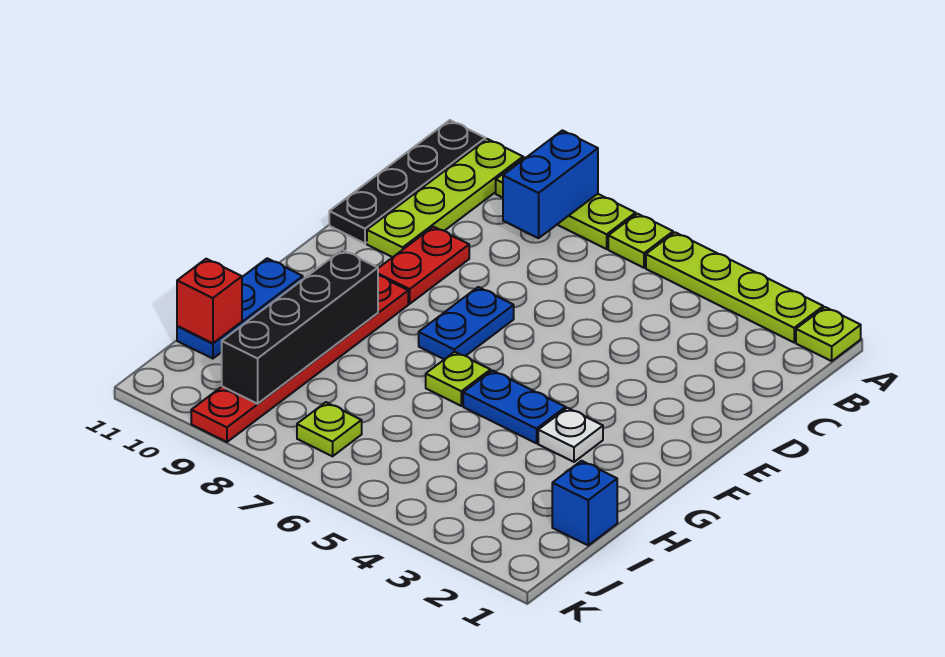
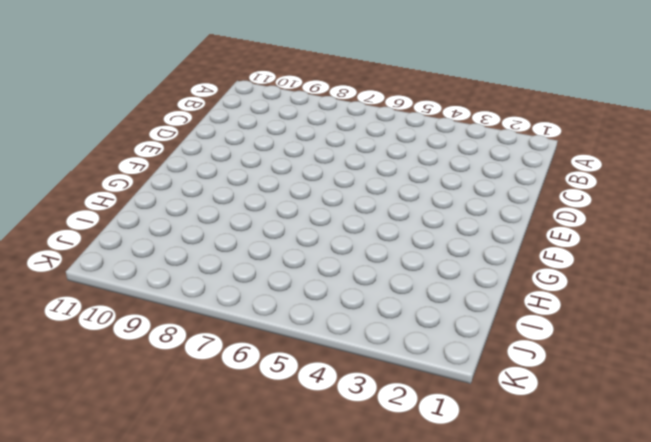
none -> lime 1x1 plate [796,307,861,361]
none -> lime 1x4 plate [646,232,823,342]
none -> lime 1x1 plate [608,214,673,268]

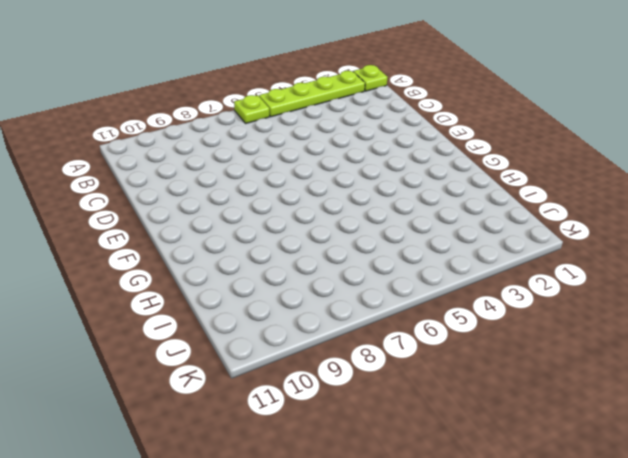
none -> lime 1x3 plate [496,158,636,249]
none -> lime 1x4 plate [367,139,523,257]
none -> black 1x4 plate [329,120,485,243]

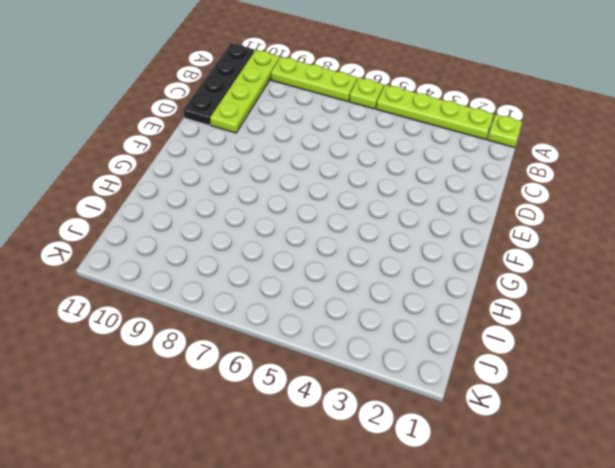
none -> red 1x2 plate [378,227,469,304]
none -> blue 1x2 plate [419,287,514,359]
none -> red 1x6 plate [191,276,408,442]

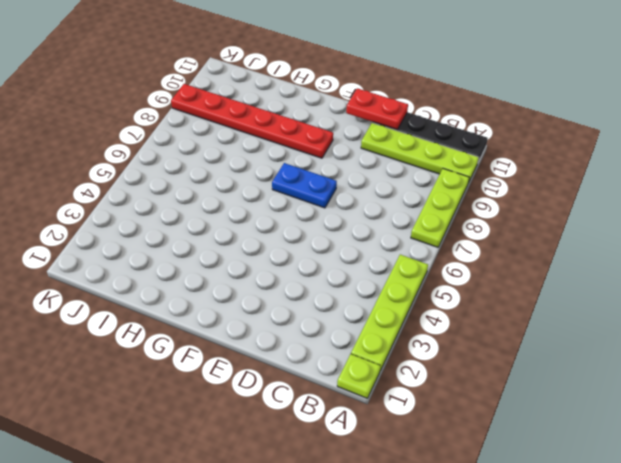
red 1x2 plate [346,88,408,130] -> red 1x2 plate moved to [378,227,469,304]
none -> lime 1x1 plate [608,214,673,268]
none -> white 1x1 plate [538,408,603,462]
none -> blue 1x2 plate [463,370,566,443]

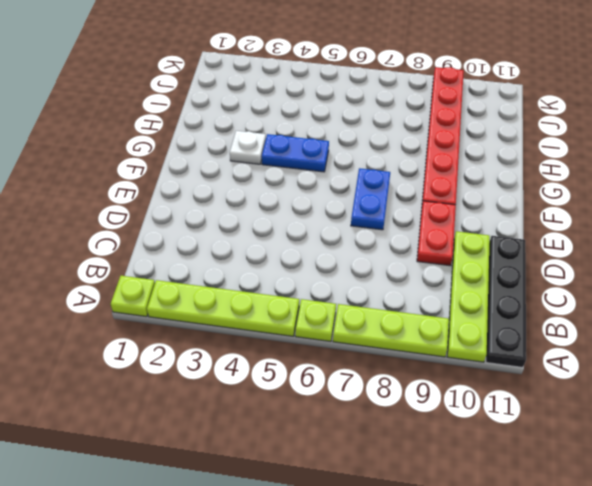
none -> lime 1x1 plate [426,352,490,406]
none -> blue 1x3 plate [177,258,303,359]
none -> blue 1x1 brick [552,461,617,545]

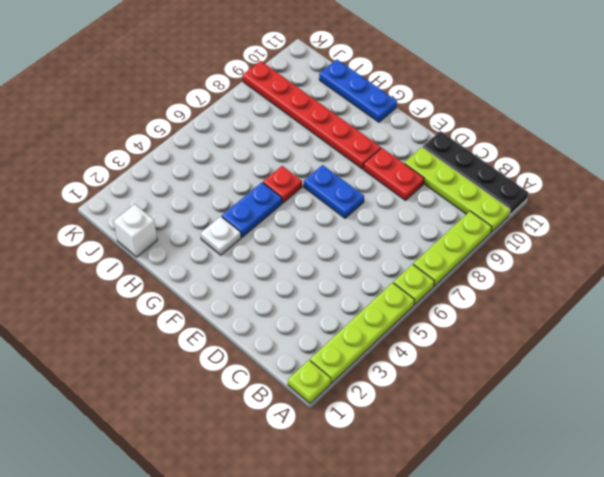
red 1x1 plate [263,166,302,203] -> lime 1x1 plate [426,352,490,406]
white 1x1 brick [114,204,157,257] -> blue 1x1 brick [552,461,617,545]
none -> lime 1x1 plate [297,402,362,456]
none -> blue 1x2 brick [503,130,598,238]
none -> black 1x4 brick [222,250,378,404]

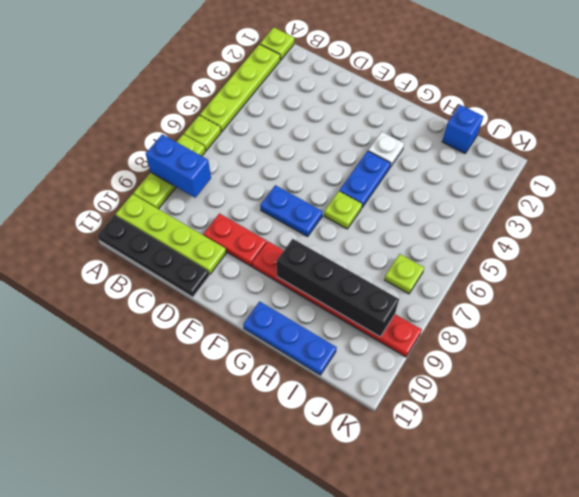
none -> red 1x1 brick [177,259,242,344]

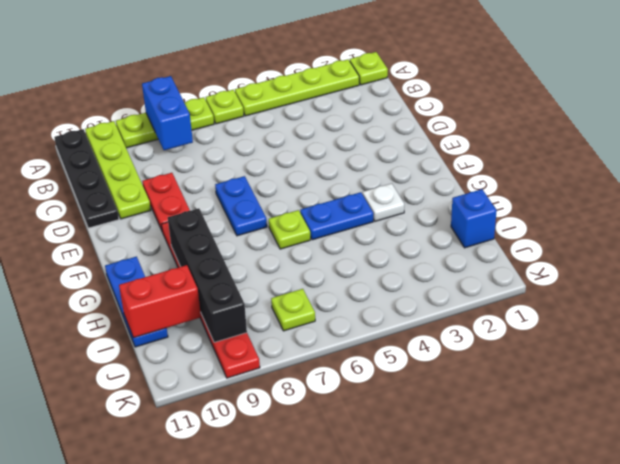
red 1x2 brick [119,265,201,338] -> red 1x1 brick [177,259,242,344]

